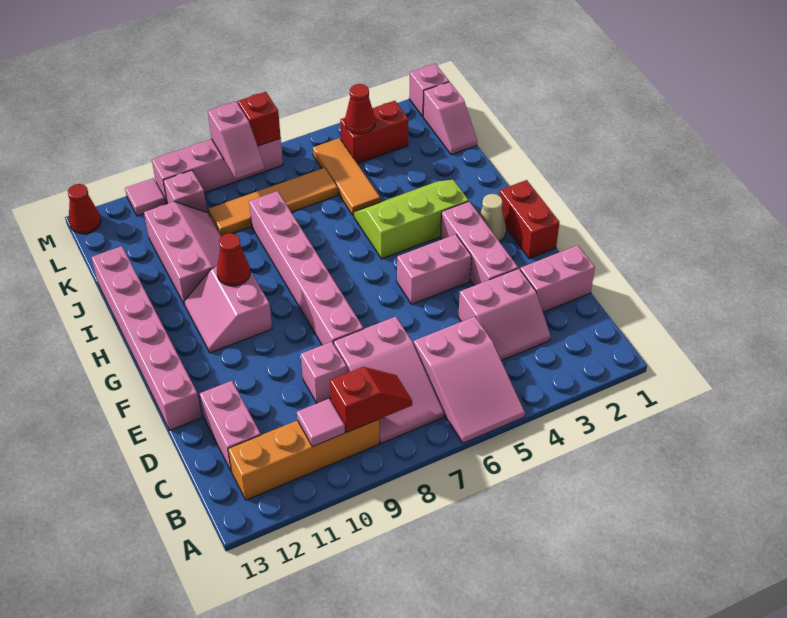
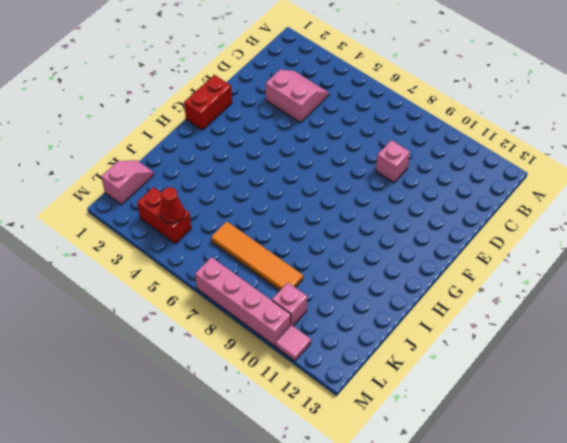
none -> pink 2x3 slope [414,316,525,443]
none -> pink 2x3 slope [333,317,444,443]
none -> orange 1x4 brick [228,420,379,500]
none -> pink 1x2 brick [200,381,261,472]

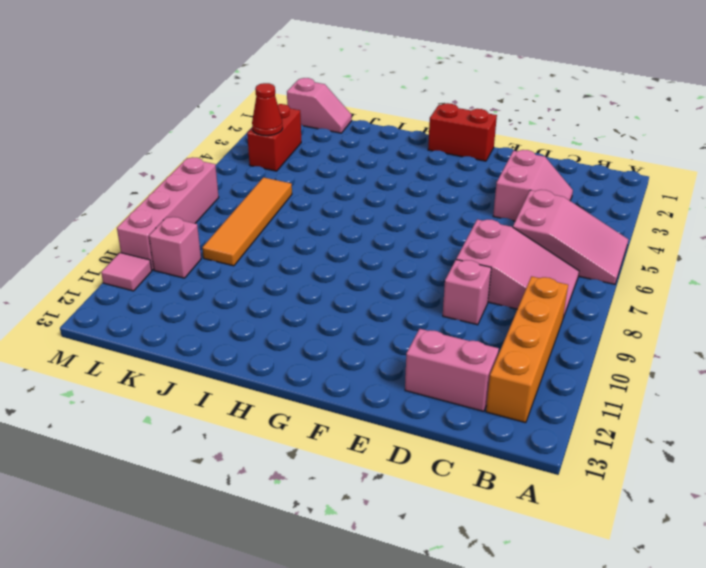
none -> pink 1x2 brick [520,245,595,312]
none -> pink 1x3 brick [441,201,518,286]
none -> pink 1x6 brick [249,191,363,345]
none -> pink 1x6 brick [91,246,202,430]

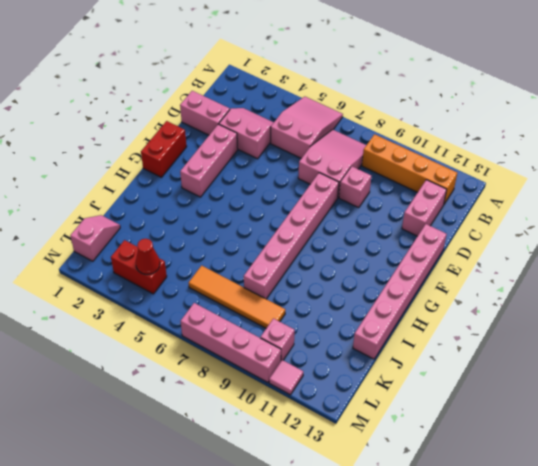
none -> pink 1x2 brick [397,234,471,304]
none -> tan 1x1 cone [480,194,506,242]
none -> pink 2x2 slope [184,267,272,353]
none -> lime 2x3 slope [353,180,469,259]

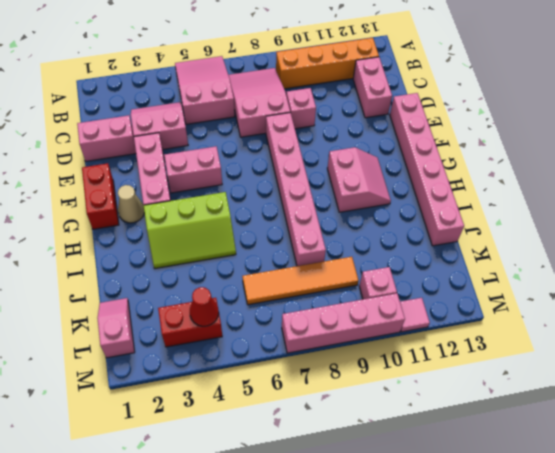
none -> pink 2x3 slope [144,202,221,305]
none -> orange 1x3 tile [313,138,380,216]
none -> pink 1x1 brick [409,64,449,116]
none -> red 1x1 cone [68,184,101,234]

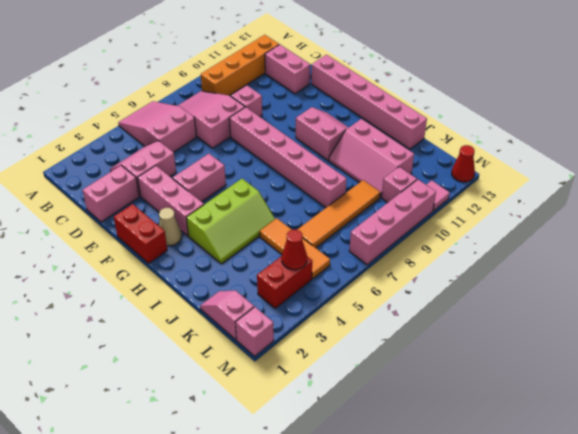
none -> red 1x2 slope [330,367,412,432]
none -> pink 1x1 tile [297,399,345,447]
none -> red 1x1 cone [217,233,250,286]
none -> pink 1x2 slope [208,102,264,178]

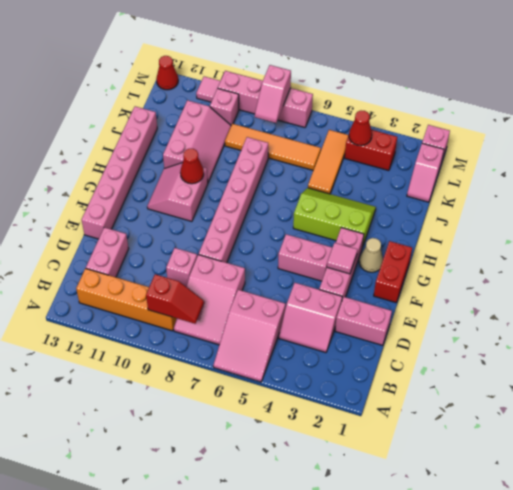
pink 1x1 tile [327,243,357,274] -> pink 1x1 tile moved to [297,399,345,447]
none -> red 1x1 brick [238,92,281,146]

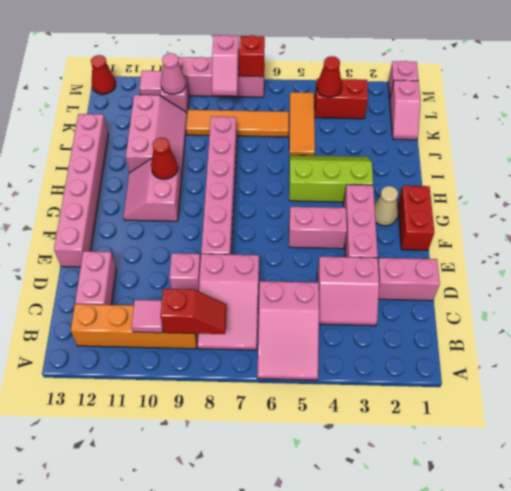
pink 1x1 cone [161,53,186,94] -> none

